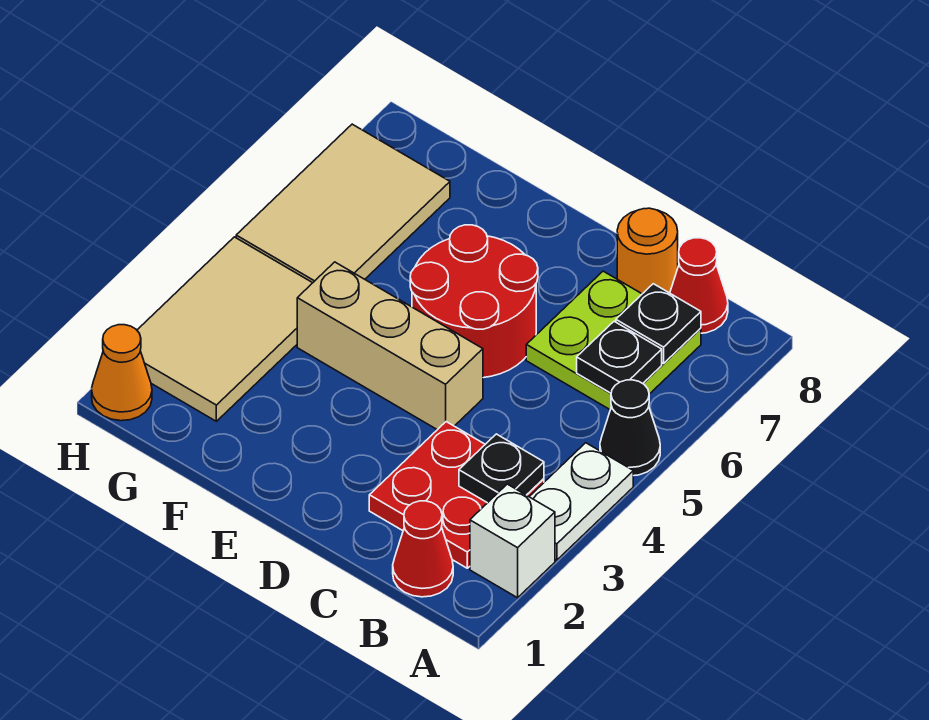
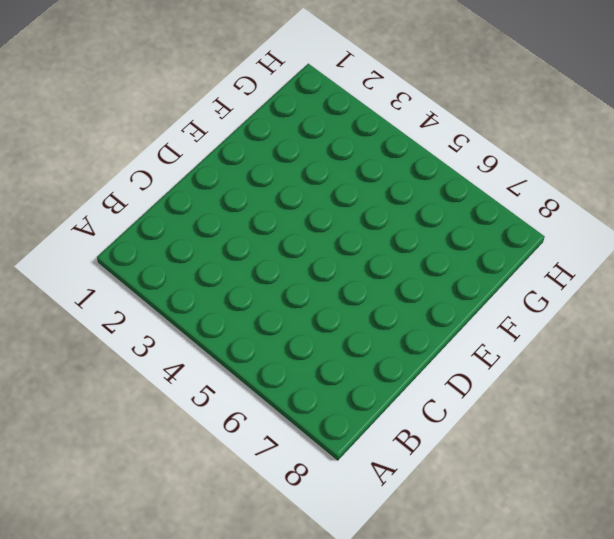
none -> white 1x1 brick [470,484,555,598]
none -> white 1x2 plate [529,443,633,560]
none -> black 1x1 cone [600,380,660,476]

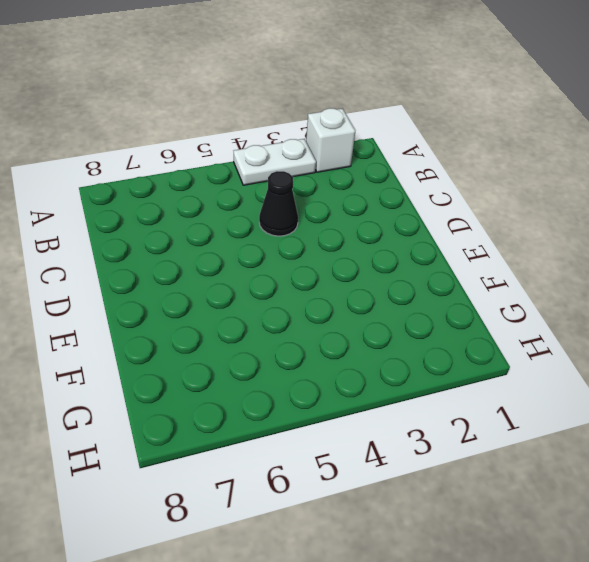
black 1x1 cone [259,171,298,236] -> black 1x1 cone moved to [600,380,660,476]
none -> red 1x1 cone [393,501,453,597]
none -> red 2x2 plate [369,422,544,568]
none -> lime 2x2 plate [526,271,701,410]

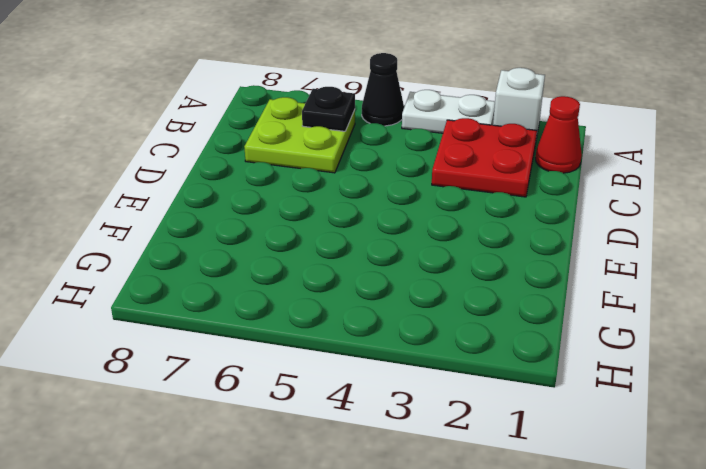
none -> red 1x1 cone [670,238,728,333]
none -> orange 1x1 round brick [617,208,678,294]
none -> tan 1x3 brick [297,262,483,430]

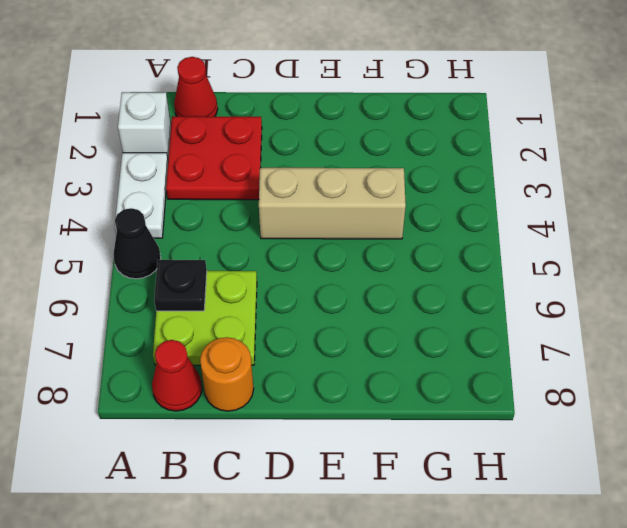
none -> red 2x2 round brick [410,225,538,378]
none -> tan 2x3 tile [137,237,312,421]
none -> tan 2x3 tile [236,124,450,283]

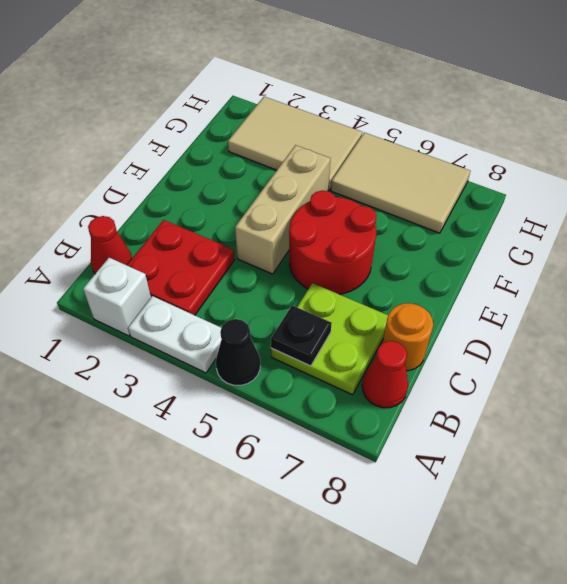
none -> orange 1x1 cone [92,325,152,421]
none -> black 1x1 plate [459,434,544,503]
none -> black 1x1 plate [616,284,701,363]

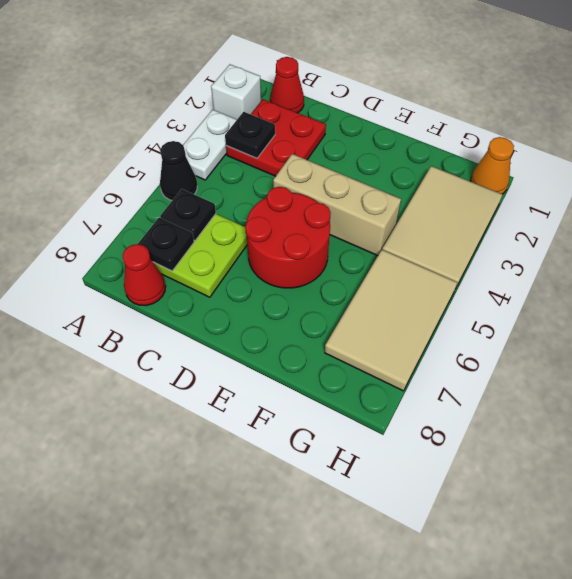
none -> orange 1x1 round brick [617,208,678,294]

